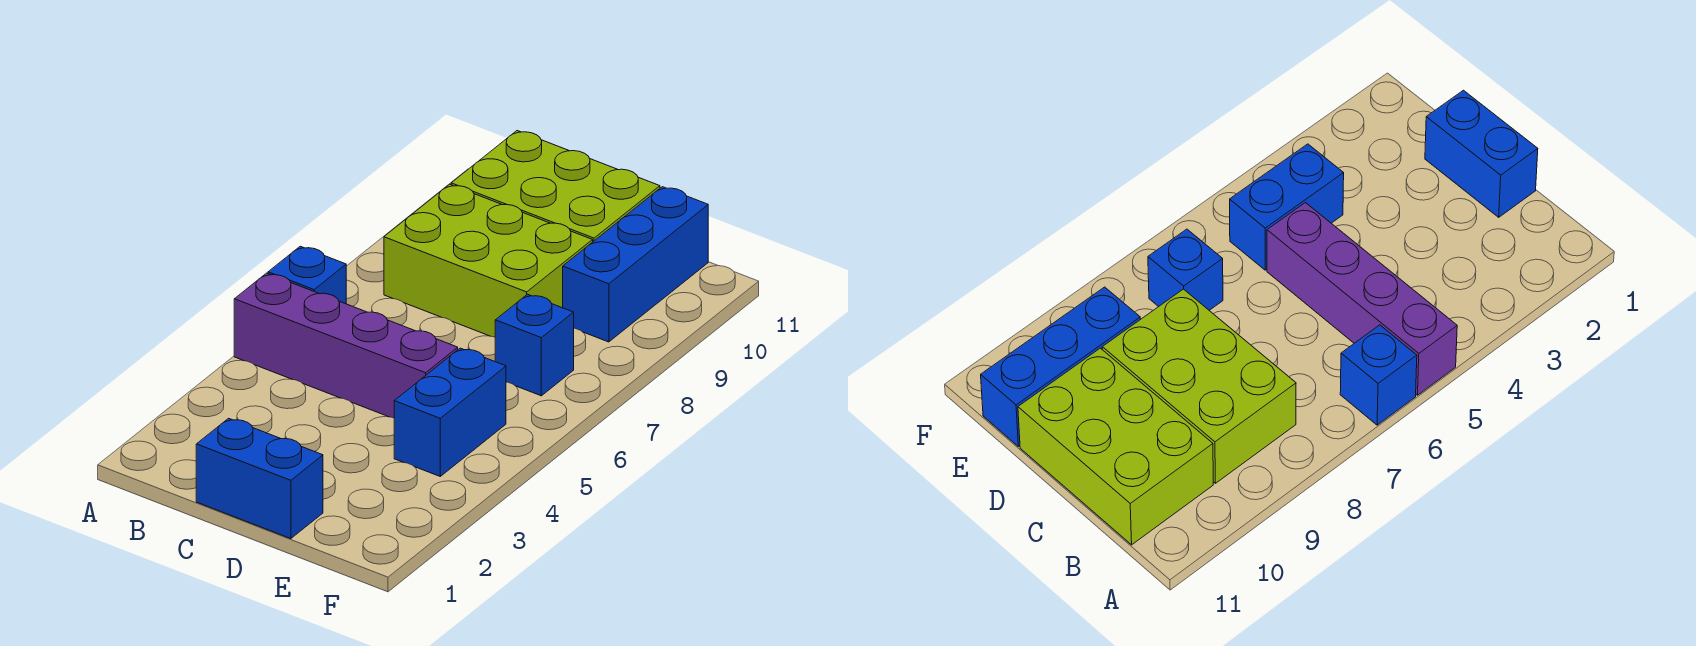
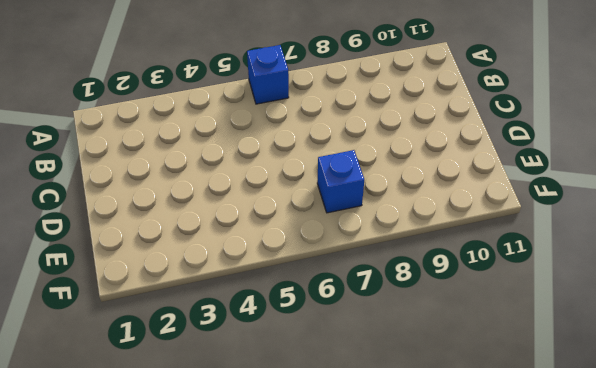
none -> purple 1x4 brick [234,273,458,418]
none -> lime 2x3 brick [384,184,593,337]

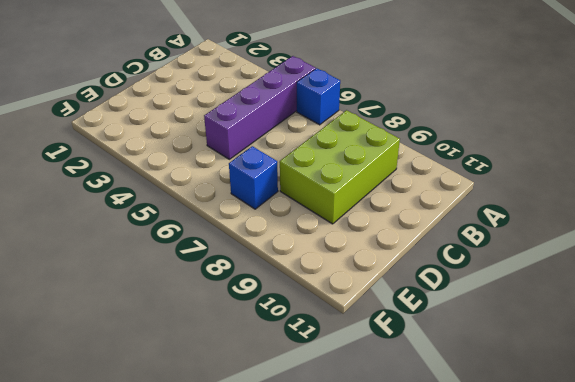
none -> lime 2x3 brick [451,131,660,241]
none -> blue 1x2 brick [196,418,323,539]

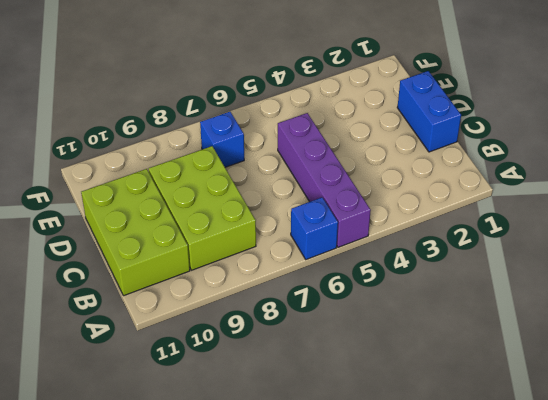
none -> blue 1x2 brick [394,348,506,476]
none -> blue 1x3 brick [563,187,708,342]

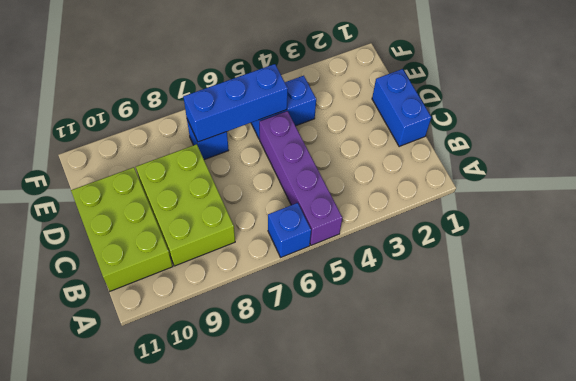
blue 1x3 brick [183,64,288,142] -> blue 1x3 brick moved to [563,187,708,342]

